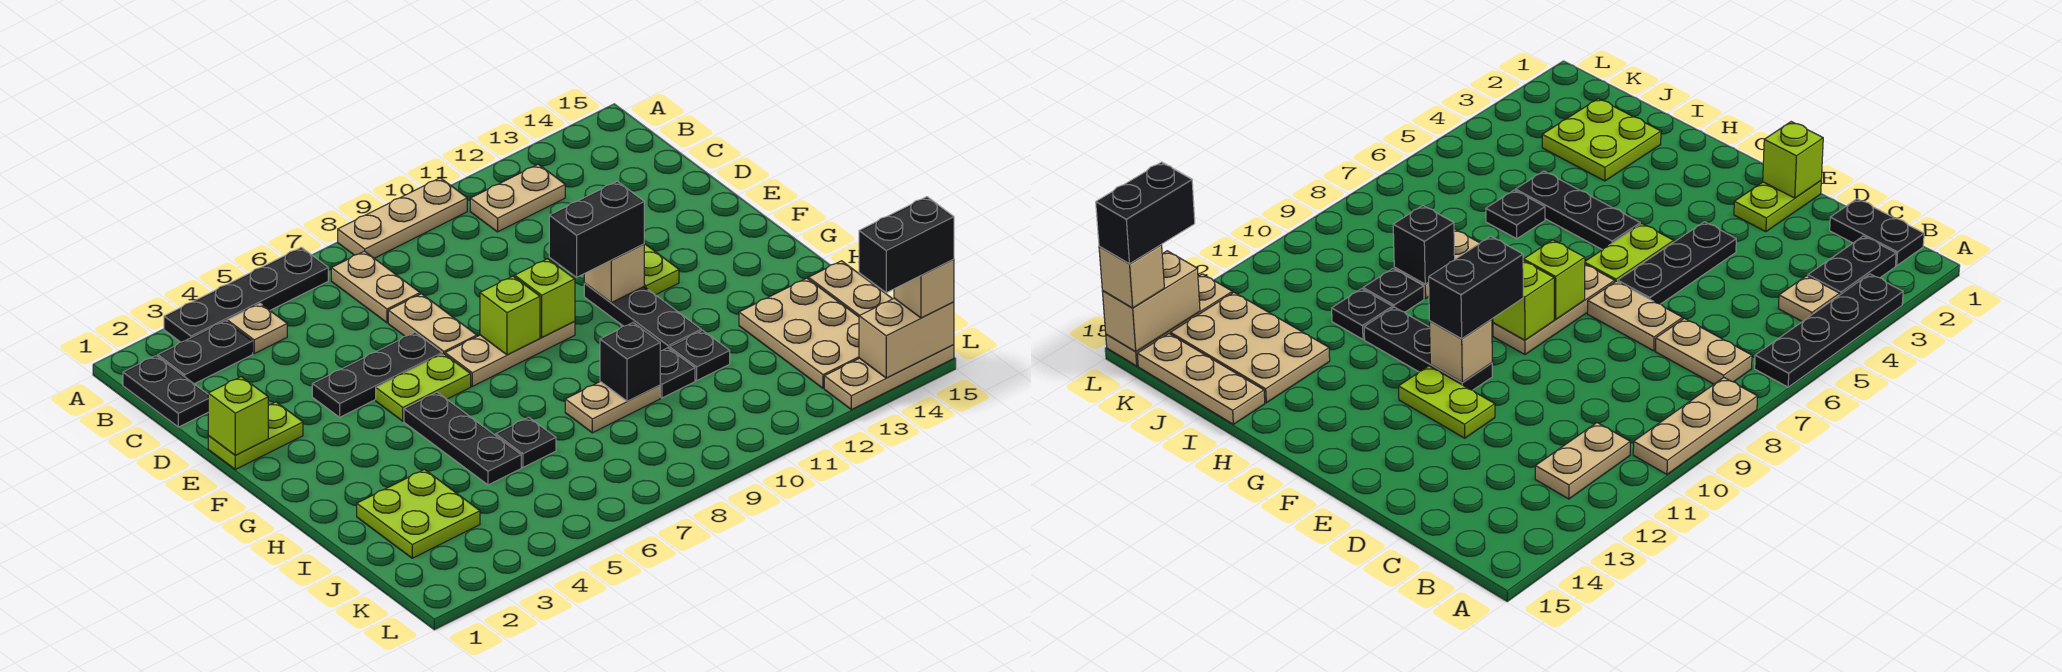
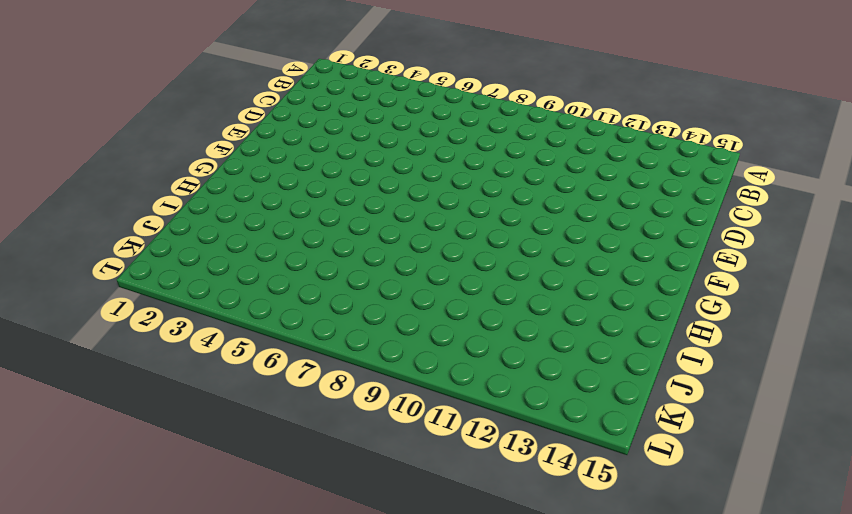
none -> black 1x4 plate [164,247,328,342]
none -> tan 1x3 plate [338,178,467,258]
none -> black 1x2 plate [123,356,208,427]
none -> black 1x2 plate [158,321,253,384]

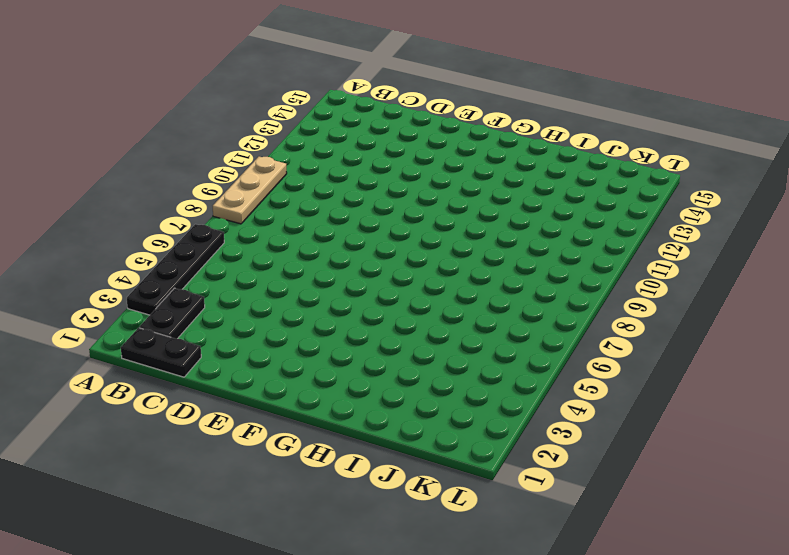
none -> tan 1x1 plate [227,303,287,354]
none -> tan 1x2 plate [331,251,420,323]
none -> tan 1x2 plate [470,164,565,232]
none -> tan 1x2 plate [388,294,477,354]

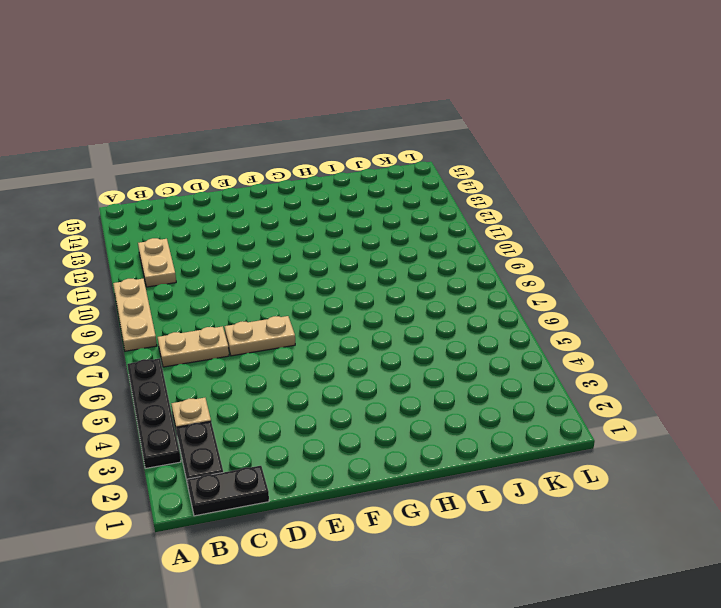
none -> lime 1x2 plate [208,402,303,469]
none -> black 1x3 plate [312,333,442,417]
none -> lime 1x2 plate [644,244,679,295]
none -> lime 1x2 plate [376,353,471,421]

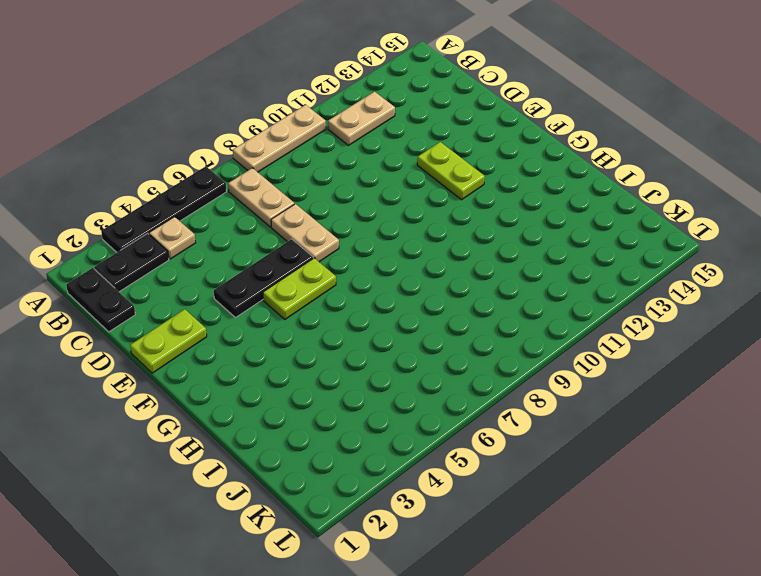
none -> tan 1x3 plate [445,321,575,386]
none -> black 1x3 plate [584,283,701,351]
none -> black 1x3 plate [404,392,521,485]
none -> lime 2x2 plate [357,470,480,558]

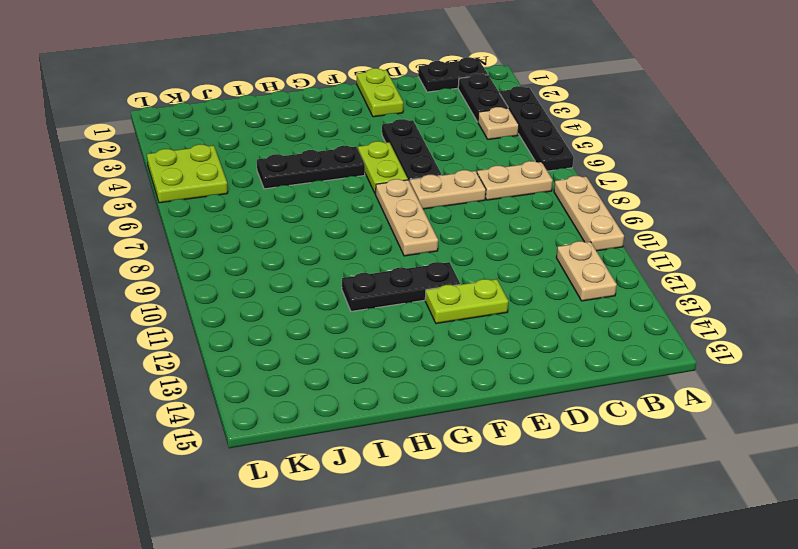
lime 2x2 plate [147,144,228,203] -> lime 2x2 plate moved to [357,470,480,558]
none -> black 1x1 plate [496,417,556,468]
none -> tan 1x2 plate [565,382,660,433]
none -> black 1x1 plate [660,348,695,398]
none -> black 1x1 plate [670,330,730,381]

